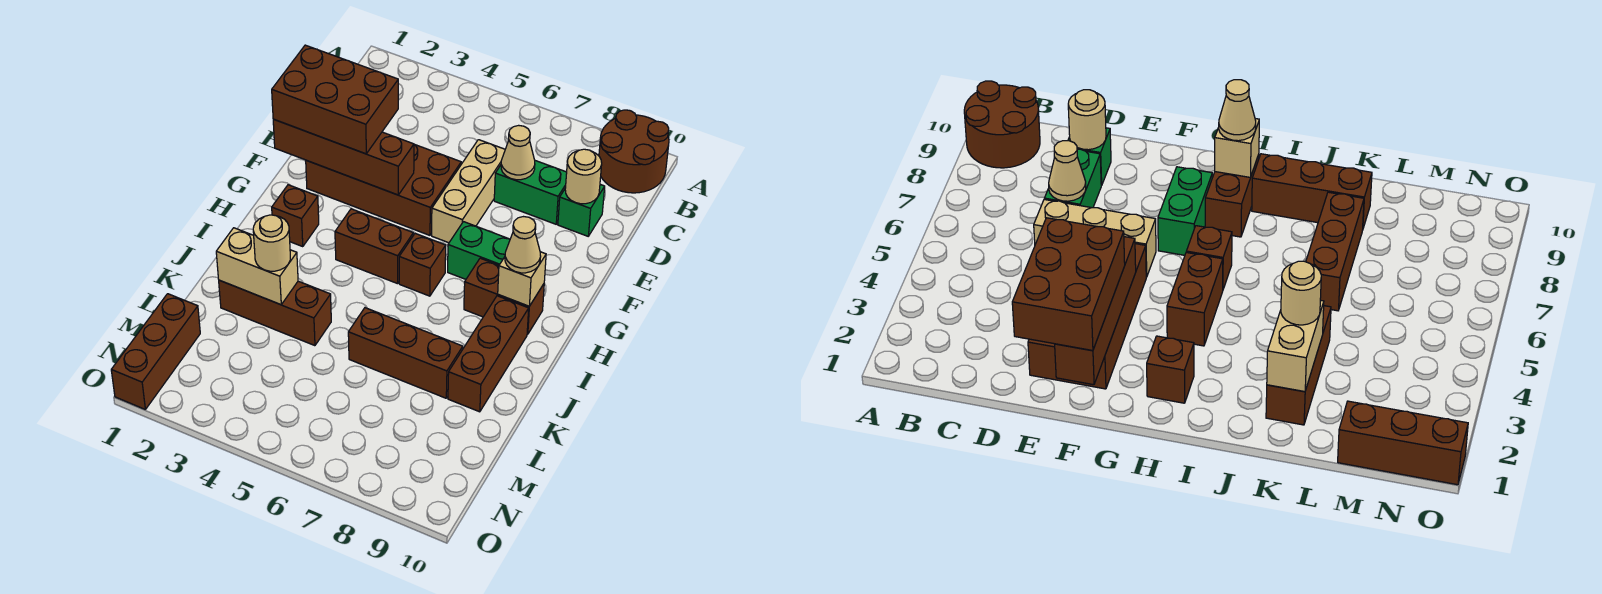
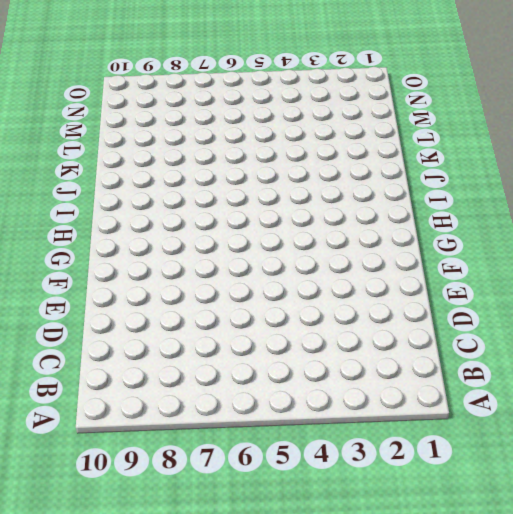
none -> brown 2x2 round brick [599,110,669,193]
none -> tan 1x3 brick [432,140,505,243]
none -> green 1x2 brick [494,161,567,224]

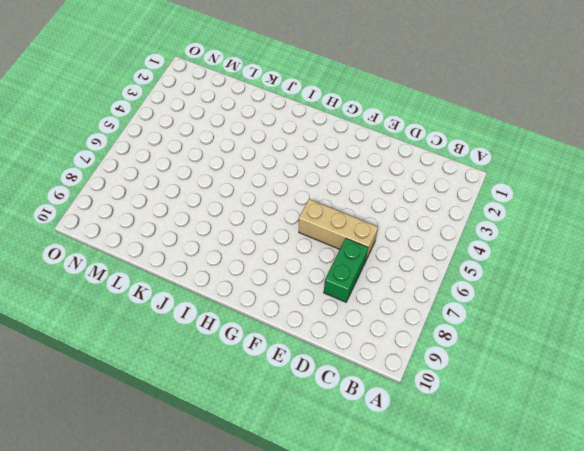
none -> brown 2x2 round brick [599,110,669,193]
none -> green 1x1 brick [558,184,605,236]
none -> brown 2x4 brick [306,144,461,235]

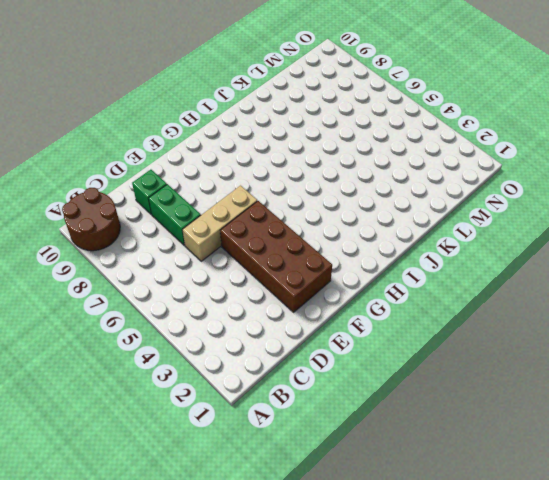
none -> green 1x2 brick [448,222,510,279]
none -> brown 1x1 brick [272,185,319,247]
none -> brown 1x2 brick [335,209,413,284]

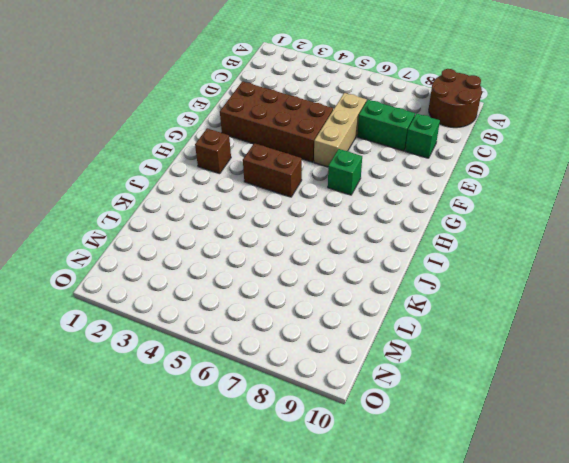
green 1x1 brick [328,149,362,195] -> green 1x2 brick [448,222,510,279]
none -> brown 1x1 brick [399,233,446,296]
none -> brown 1x2 brick [464,258,544,334]
none -> brown 1x3 brick [448,296,529,412]

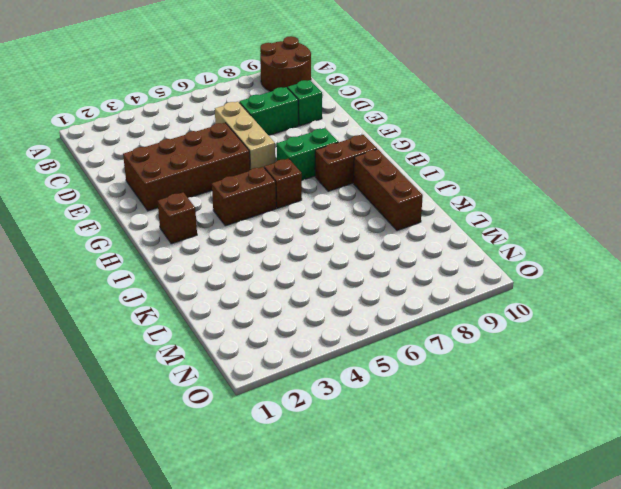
none -> brown 1x3 brick [219,280,331,346]
none -> brown 1x3 brick [348,308,463,398]
none -> brown 1x3 brick [111,294,200,409]

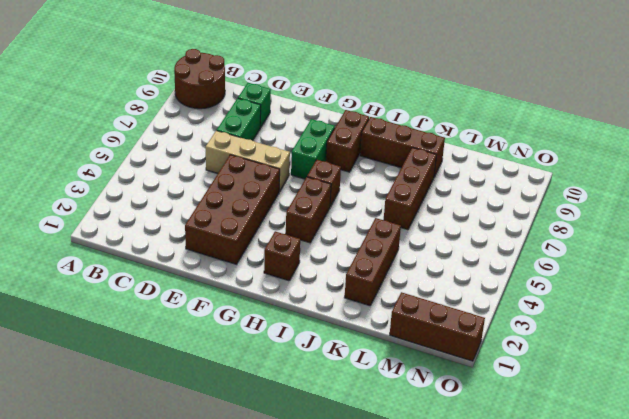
none -> tan 1x1 cone [501,125,535,180]
none -> tan 1x1 round brick [565,149,602,204]
none -> brown 1x4 brick [273,119,414,195]

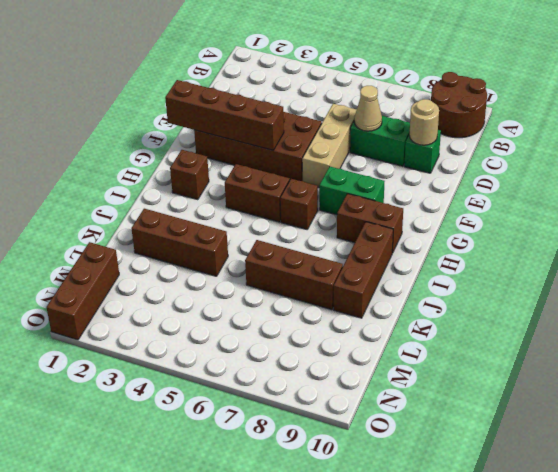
none -> tan 1x1 brick [498,252,546,306]
none -> tan 1x2 brick [216,228,298,305]
none -> brown 2x3 brick [272,45,398,154]

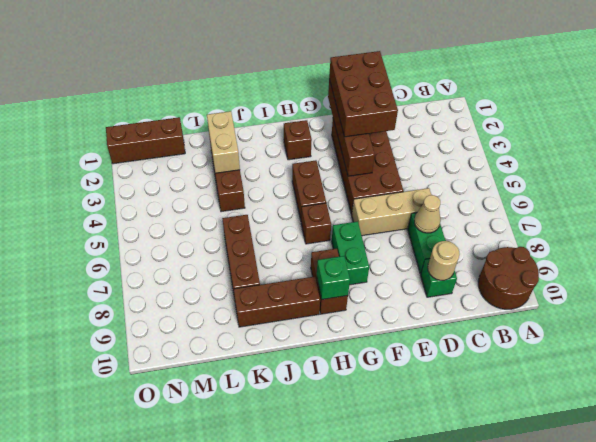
green 1x1 brick [317,256,350,299] -> tan 1x1 brick [498,252,546,306]
none -> tan 1x1 cone [505,217,541,273]
none -> tan 1x1 round brick [253,215,290,271]

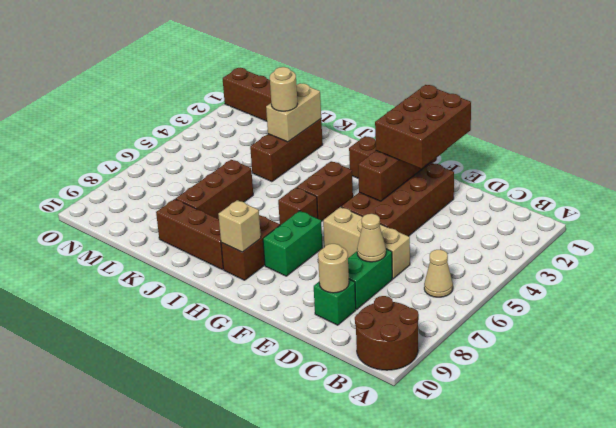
tan 1x1 cone [424,250,453,297] -> tan 1x1 cone moved to [505,217,541,273]

